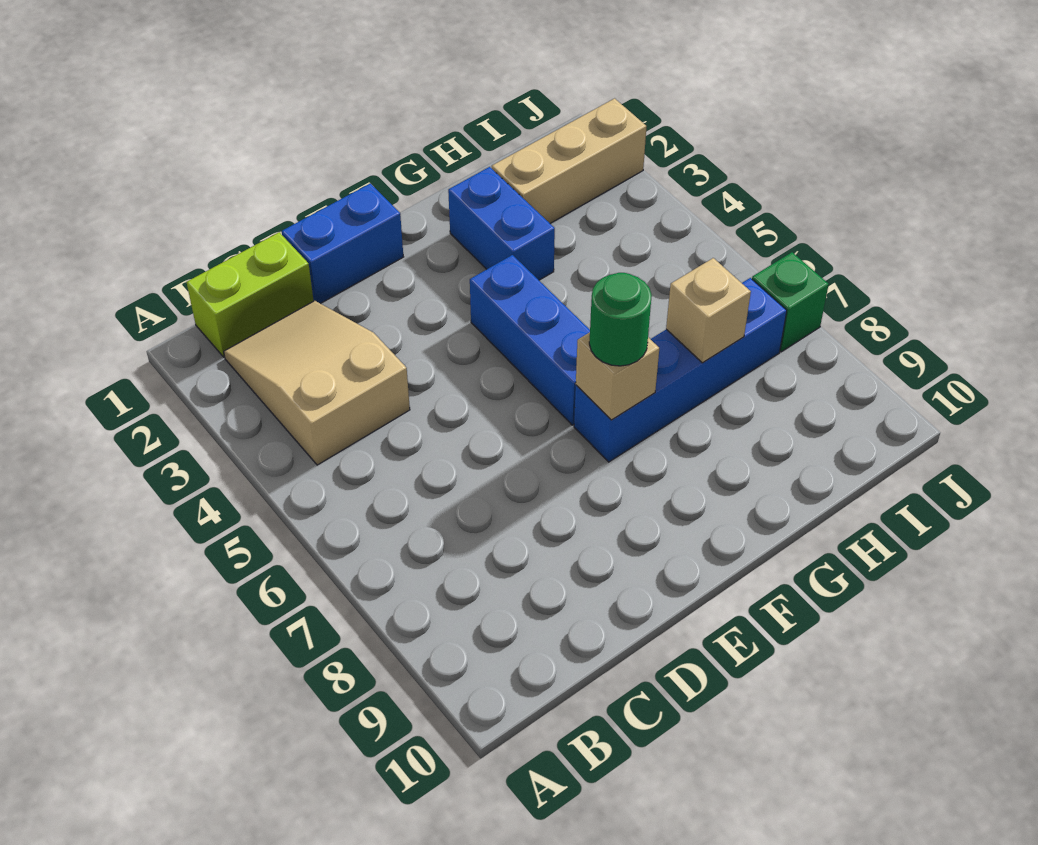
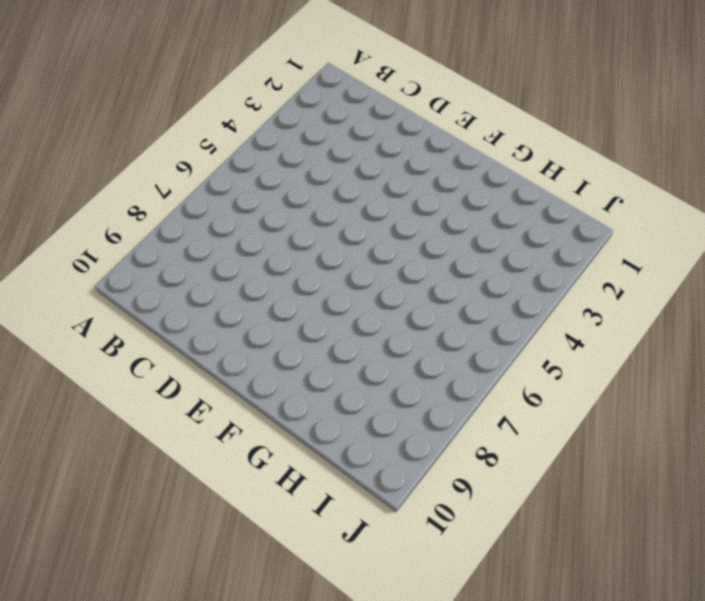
none -> lime 1x2 brick [187,232,314,357]
none -> tan 2x3 slope [224,301,410,465]

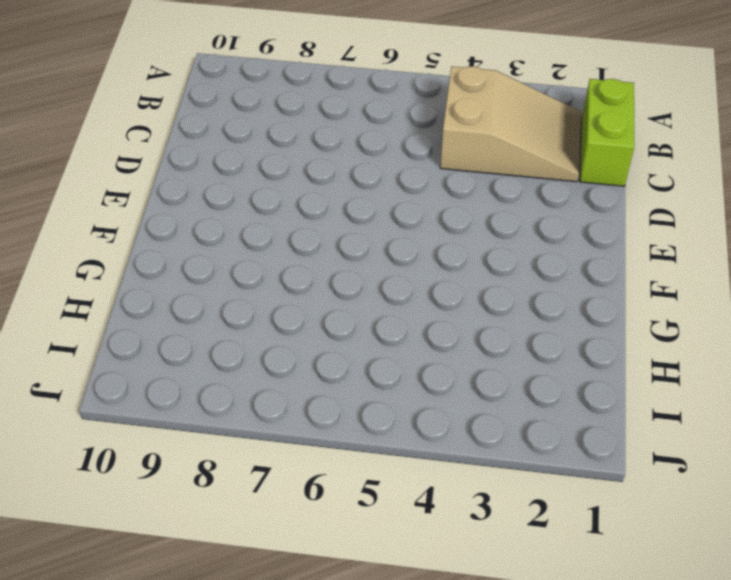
none -> blue 1x2 brick [282,183,403,303]
none -> blue 1x3 brick [470,255,590,425]

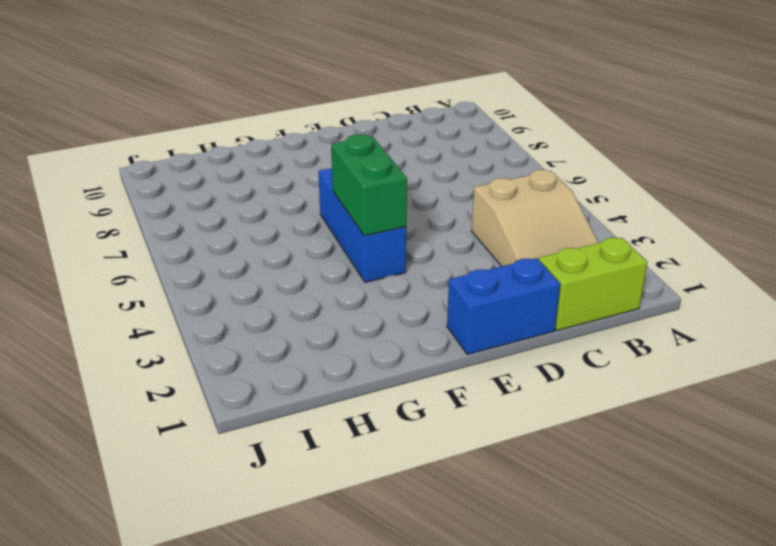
green 1x2 brick [331,134,407,236] -> none
none -> blue 1x4 brick [574,278,787,462]
none -> blue 1x2 brick [448,167,555,280]

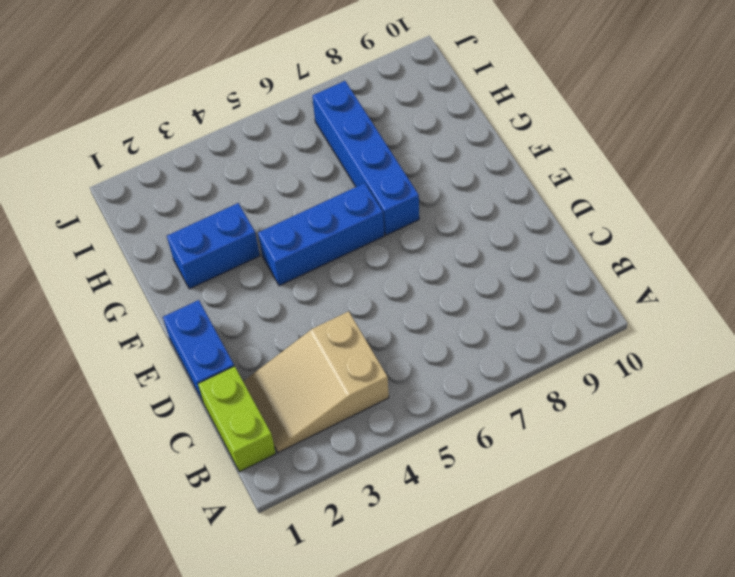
none -> tan 1x3 brick [492,98,647,223]
none -> green 1x1 brick [752,252,829,352]

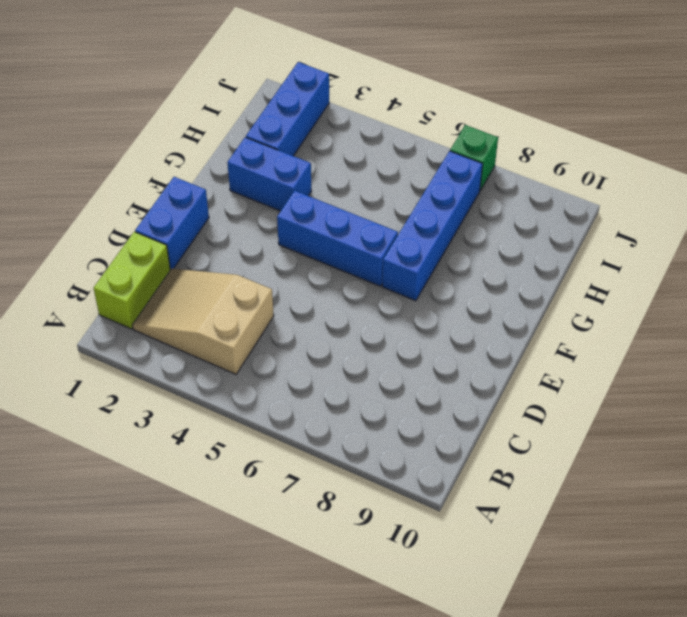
blue 1x3 brick [246,62,329,156] -> tan 1x3 brick [492,98,647,223]
none -> tan 1x1 brick [576,332,659,420]
none -> tan 1x1 brick [666,258,751,363]

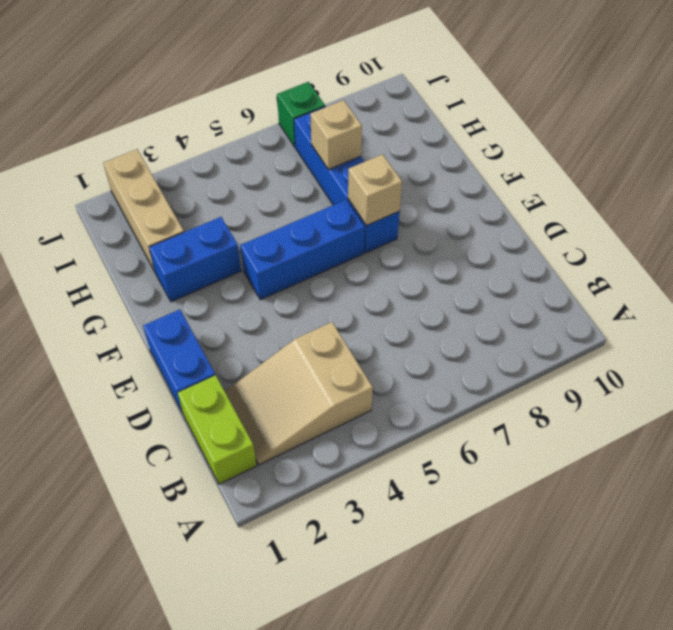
none -> green 1x1 round brick [589,273,652,366]

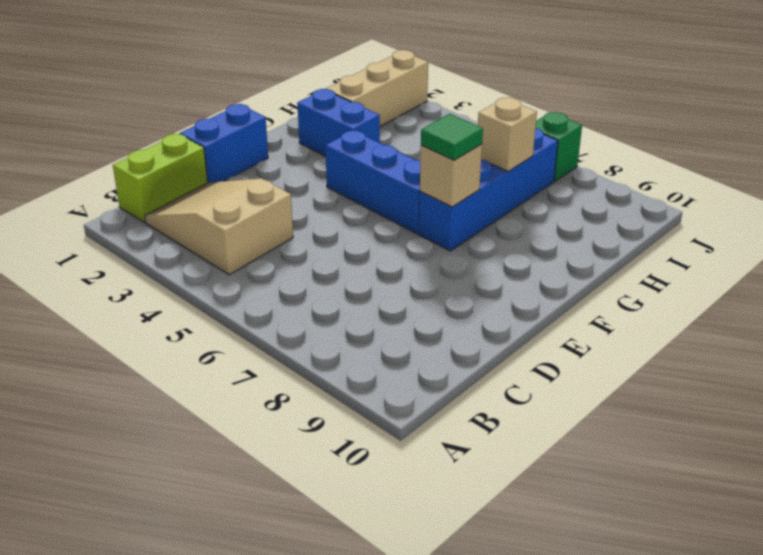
green 1x1 tile [421,114,483,160] -> green 1x1 round brick [589,273,652,366]

